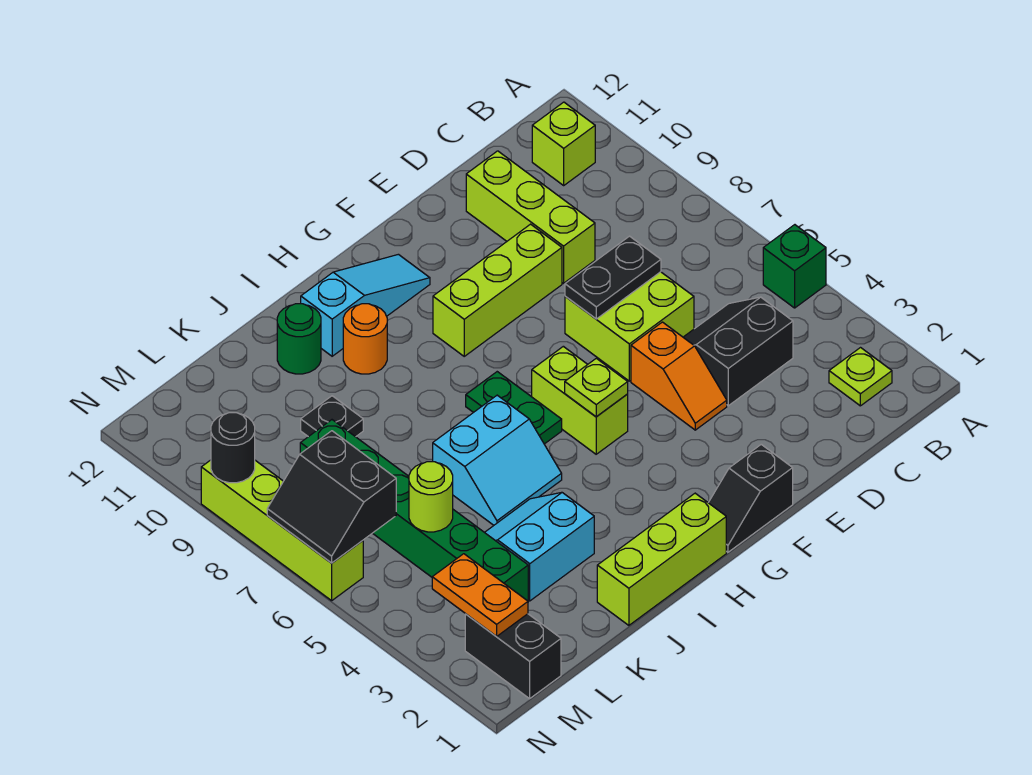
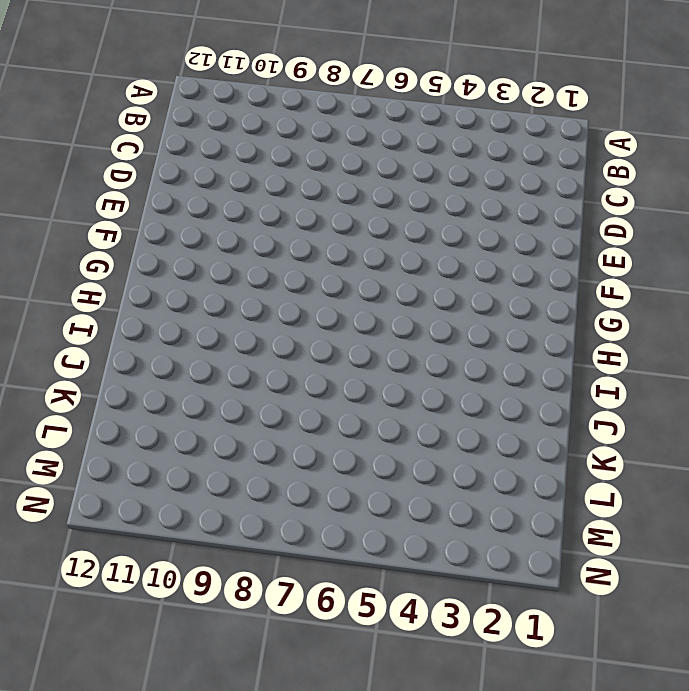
none -> green 1x1 brick [763,225,826,308]
none -> lime 1x1 plate [829,348,892,406]
none -> lime 1x1 brick [532,102,595,185]

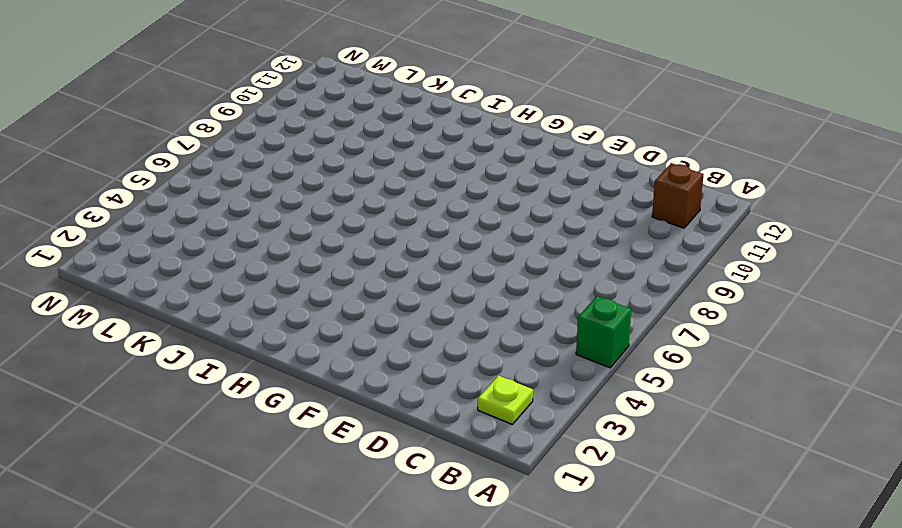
brown 1x1 brick [652,163,704,228] -> lime 1x1 brick [532,102,595,185]
none -> black 2x2 slope [683,297,793,406]
none -> lime 2x2 brick [565,272,694,381]
none -> lime 1x3 brick [466,151,595,283]

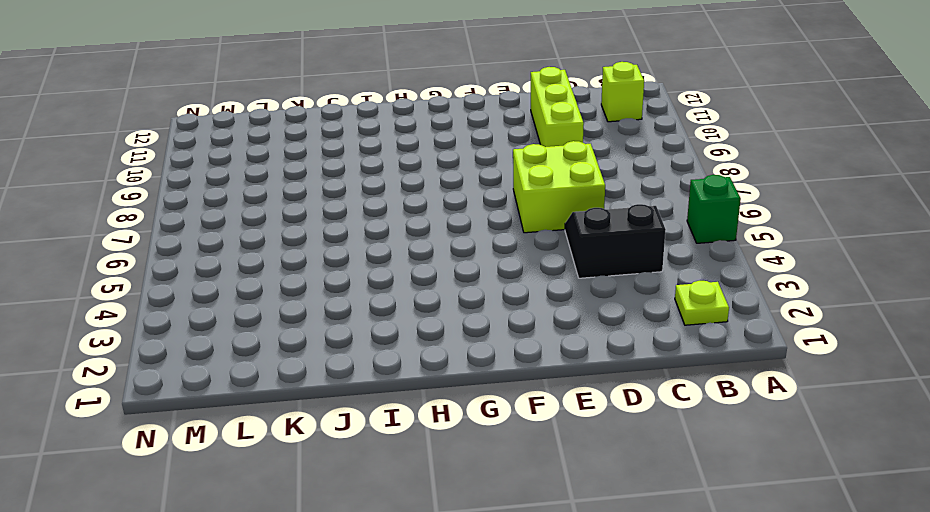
none -> orange 1x2 slope [631,322,727,430]
none -> lime 1x3 brick [433,224,562,356]
none -> black 1x2 slope [708,444,793,552]

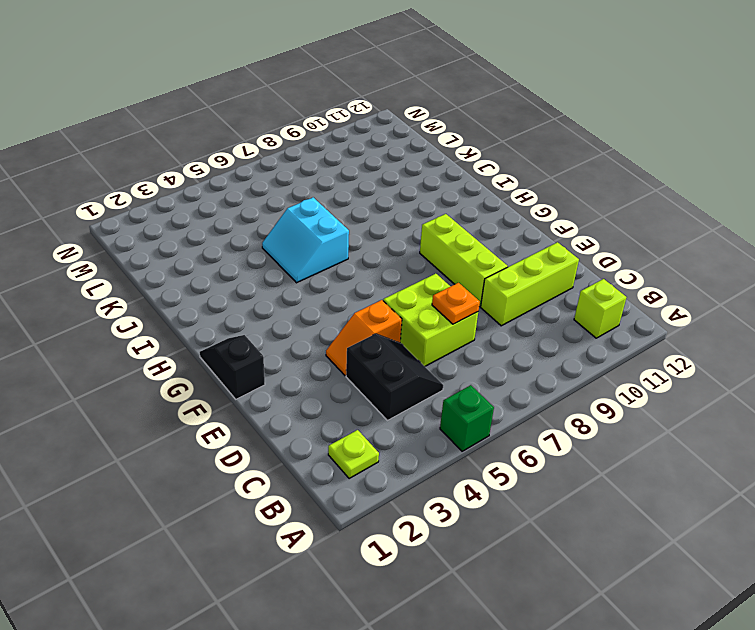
orange 1x1 plate [432,283,480,324] -> black 1x2 plate [565,236,661,319]
none -> lime 1x2 brick [532,346,628,454]
none -> cyan 1x3 slope [301,254,430,356]
none -> lime 1x3 brick [597,493,726,625]

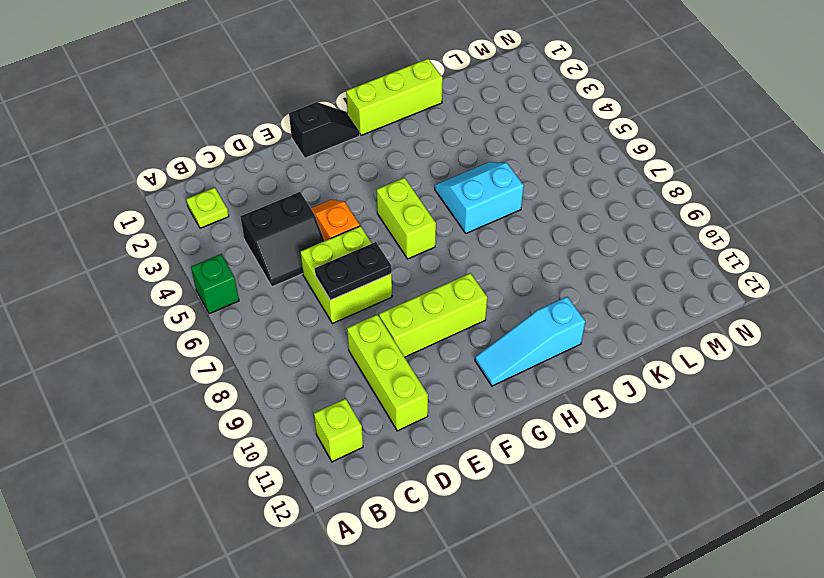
none -> green 1x2 plate [466,372,562,444]
none -> orange 1x1 round brick [343,304,387,374]
none -> cyan 2x2 slope [485,492,594,601]

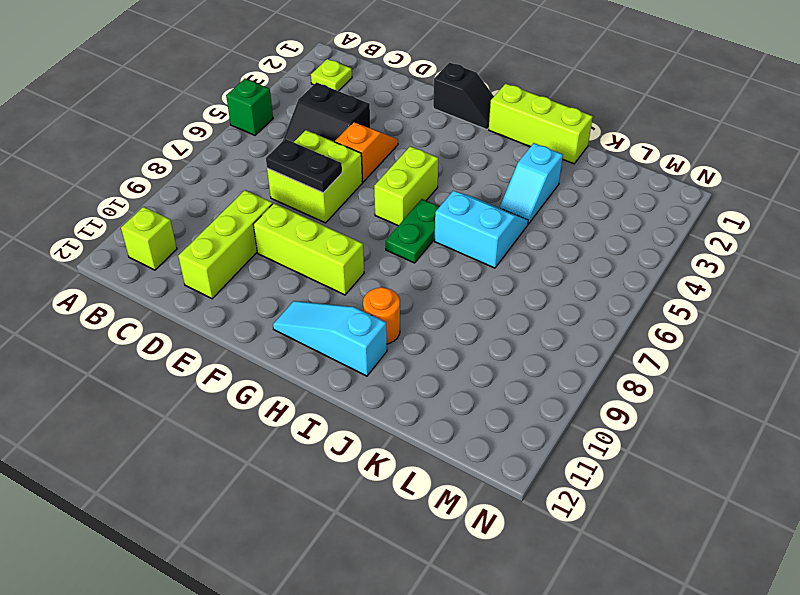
cyan 1x2 slope [500,143,563,224] -> cyan 2x2 slope [485,492,594,601]
none -> green 1x1 round brick [277,304,321,374]
none -> black 1x1 plate [301,396,363,437]
none -> green 1x6 brick [300,420,528,601]

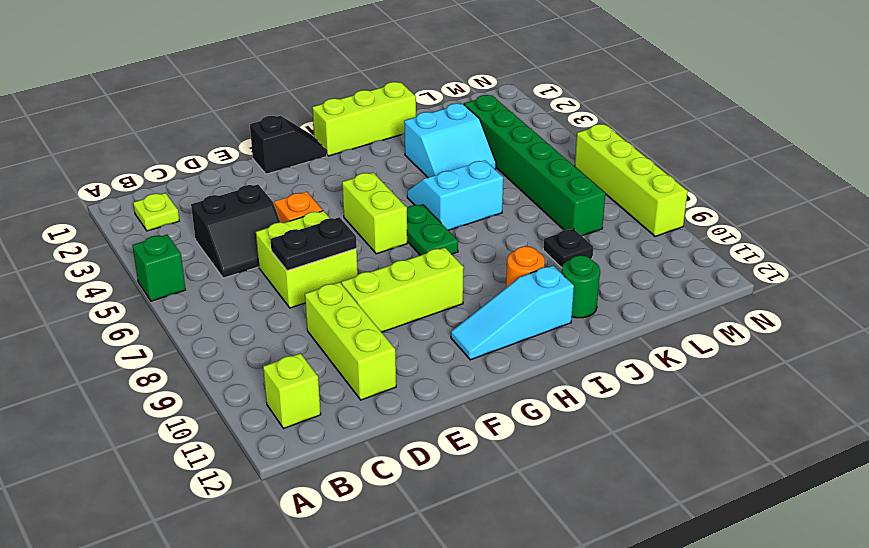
none -> black 1x2 brick [465,614,561,699]
none -> lime 1x1 plate [565,358,628,417]
none -> lime 1x1 round brick [409,462,453,532]

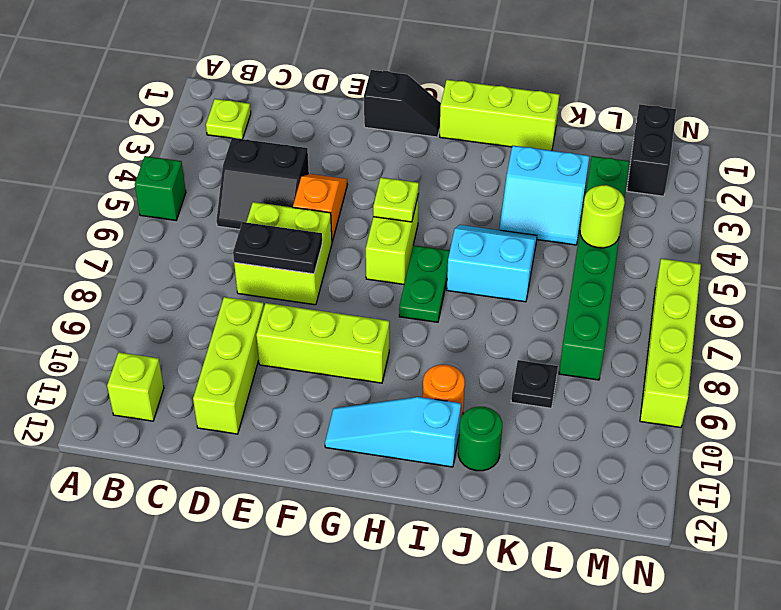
none -> orange 1x2 plate [432,554,528,637]
none -> black 2x2 slope [267,431,396,563]
none -> black 1x1 round brick [211,413,255,483]

